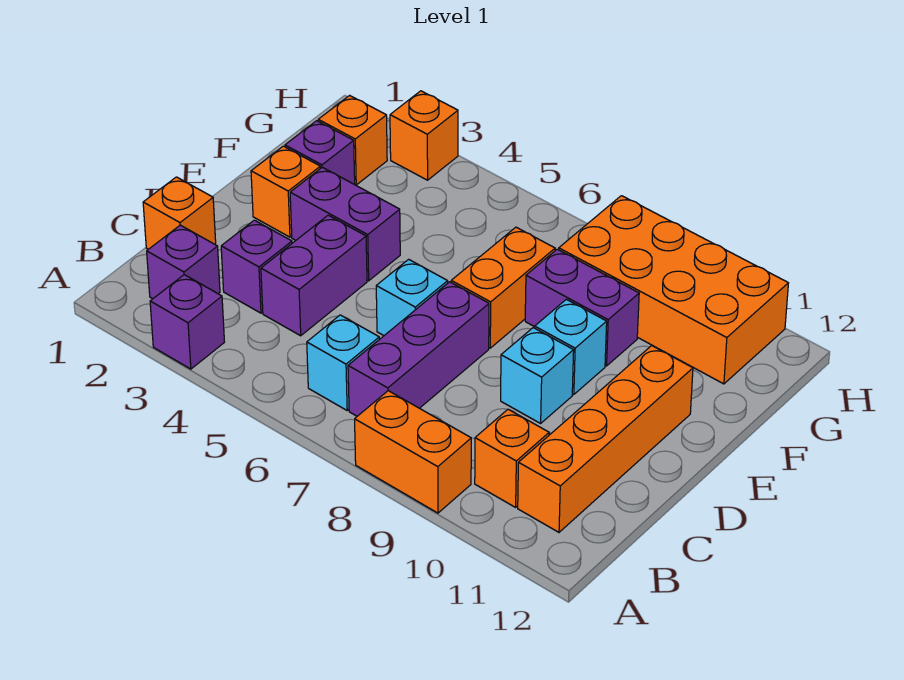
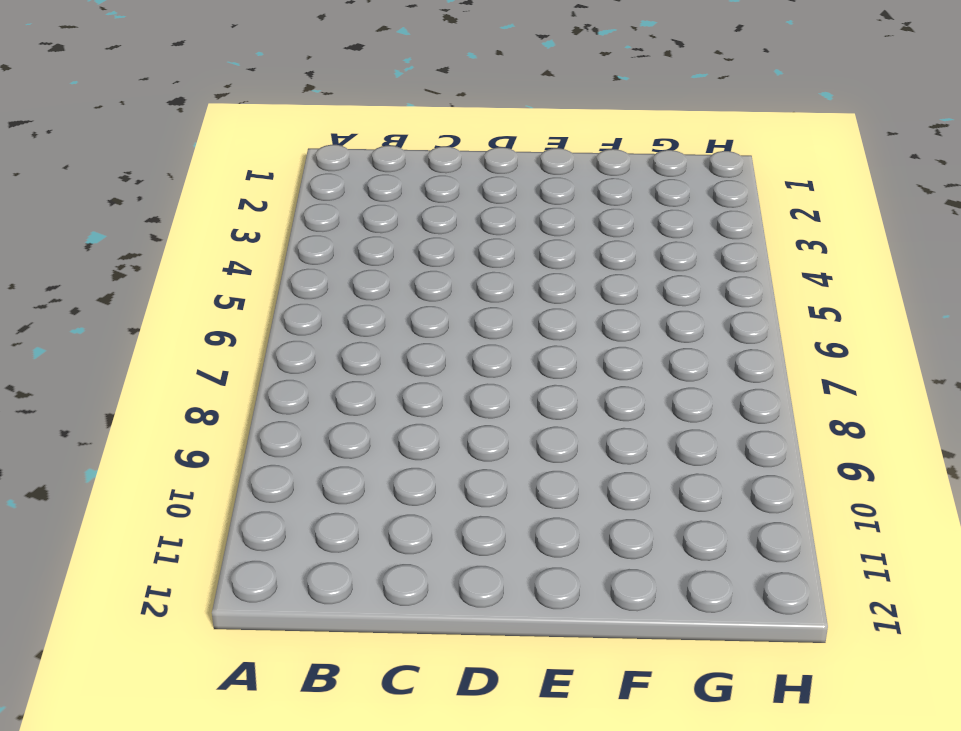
none -> purple 1x1 brick [150,275,224,369]
none -> orange 1x2 brick [355,391,471,513]
none -> purple 1x1 brick [147,225,220,299]

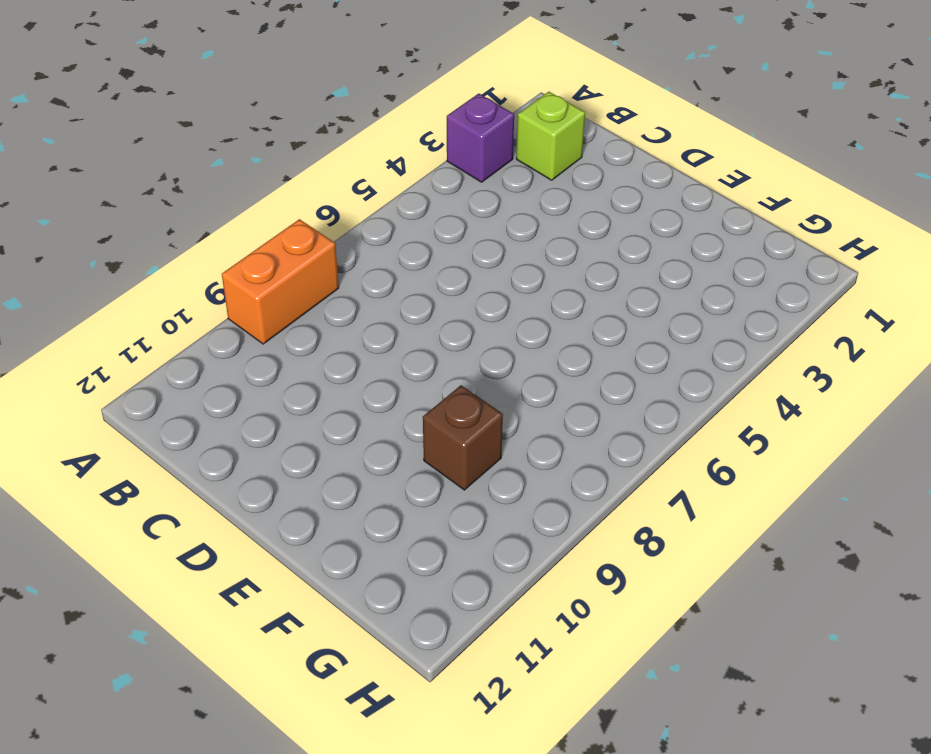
lime 1x1 brick [516,92,585,180] -> purple 1x1 brick [147,225,220,299]
brown 1x1 brick [423,385,503,490] -> purple 1x2 brick [525,249,639,366]
none -> cyan 1x1 brick [307,315,379,410]
none -> purple 1x3 brick [348,282,489,416]
none -> orange 1x1 brick [475,409,549,507]

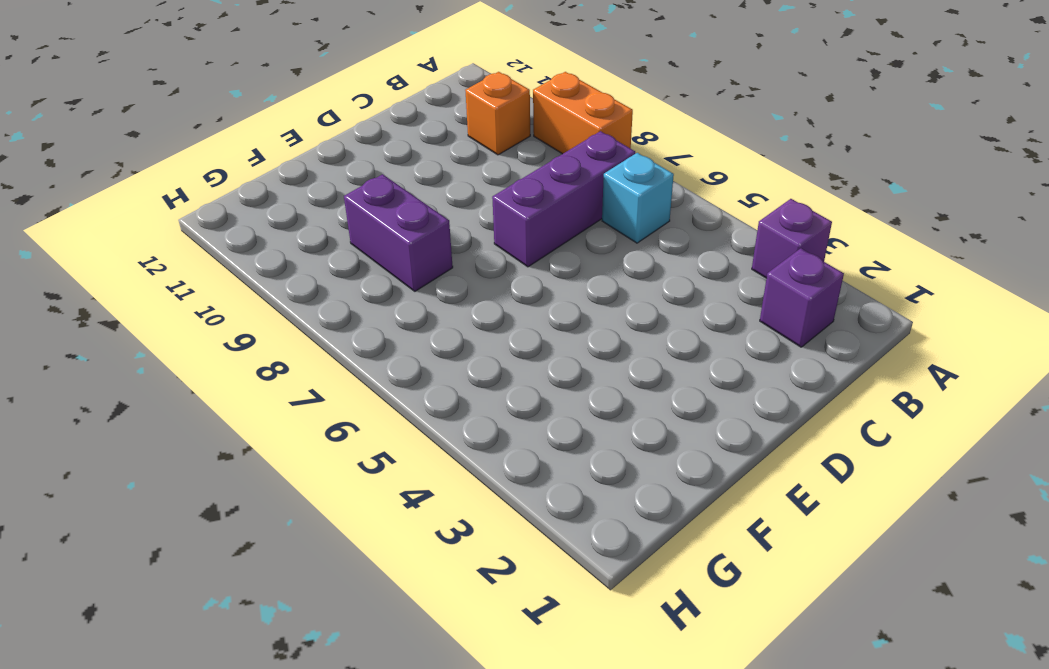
none -> orange 1x4 brick [518,346,693,532]
none -> orange 1x1 brick [143,177,216,249]
none -> purple 1x1 brick [221,220,292,313]

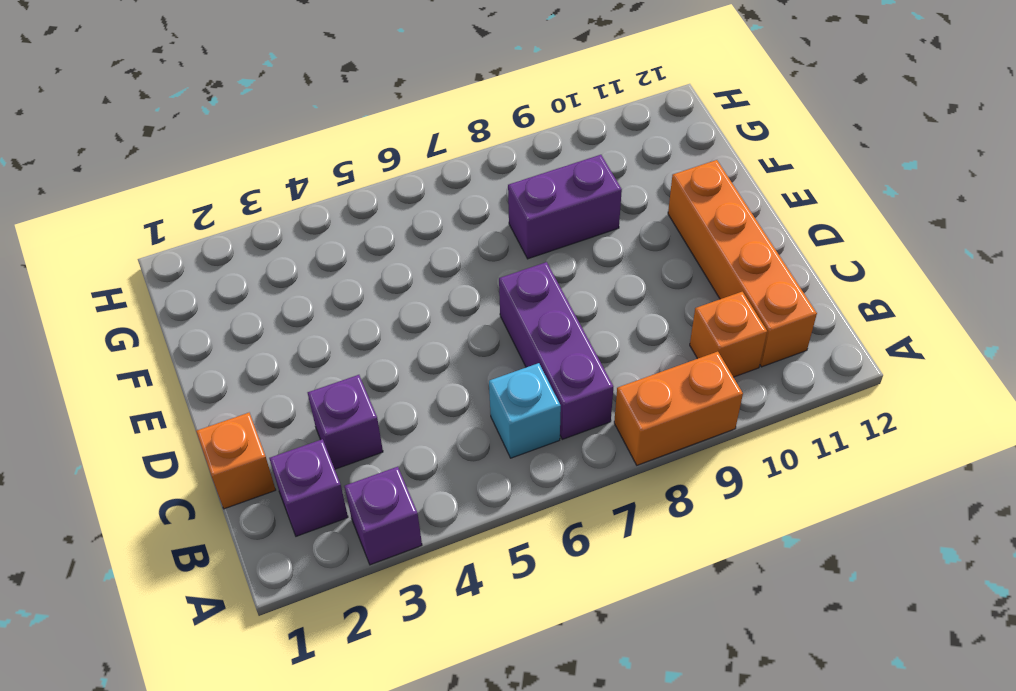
none -> purple 1x2 brick [261,215,367,336]
none -> cyan 1x1 brick [376,259,448,335]
none -> cyan 1x1 brick [501,328,574,423]

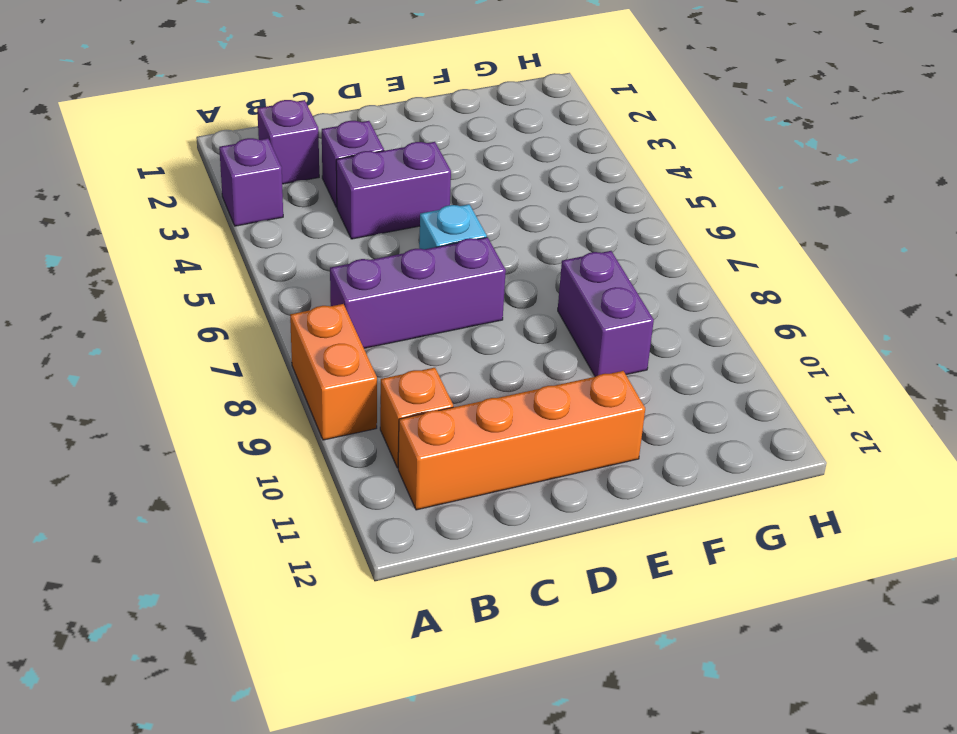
none -> cyan 1x1 brick [307,315,379,410]
none -> orange 1x1 brick [143,177,216,249]
none -> cyan 1x1 brick [501,328,574,423]

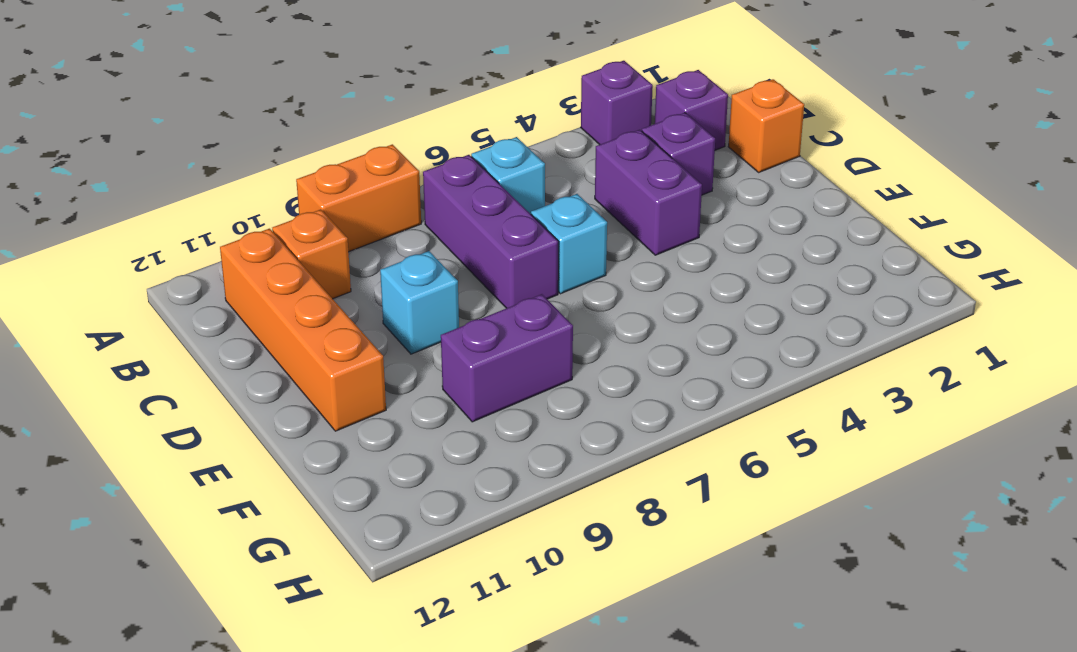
none -> orange 1x1 brick [251,146,320,237]
none -> purple 1x2 brick [290,167,400,281]
none -> orange 1x2 brick [451,227,555,348]

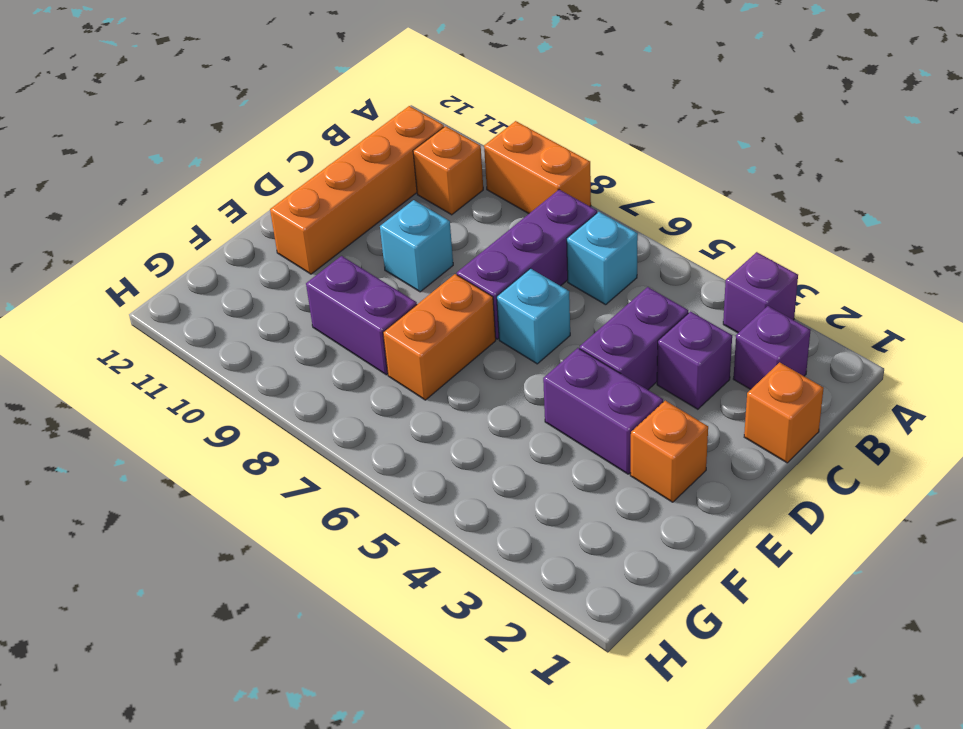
none -> cyan 1x1 brick [535,299,607,395]
none -> purple 1x1 brick [285,121,355,185]
none -> orange 1x1 brick [318,95,387,185]

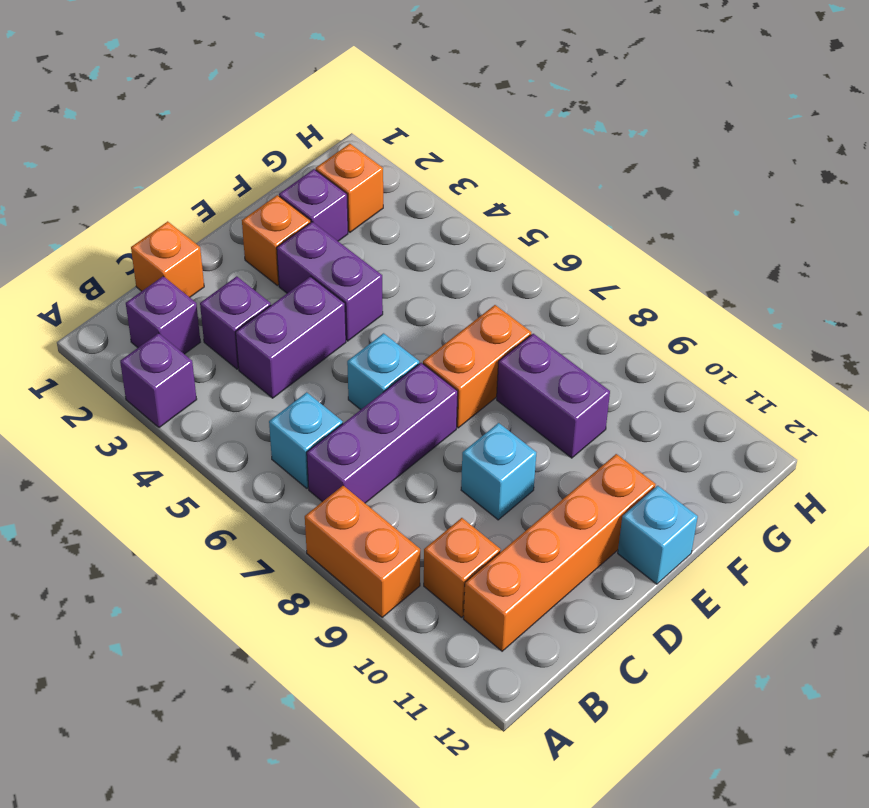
cyan 1x1 brick [618,486,698,584] -> cyan 1x1 brick moved to [535,299,607,395]
none -> orange 2x4 brick [559,196,788,384]
none -> orange 1x1 brick [390,91,458,180]

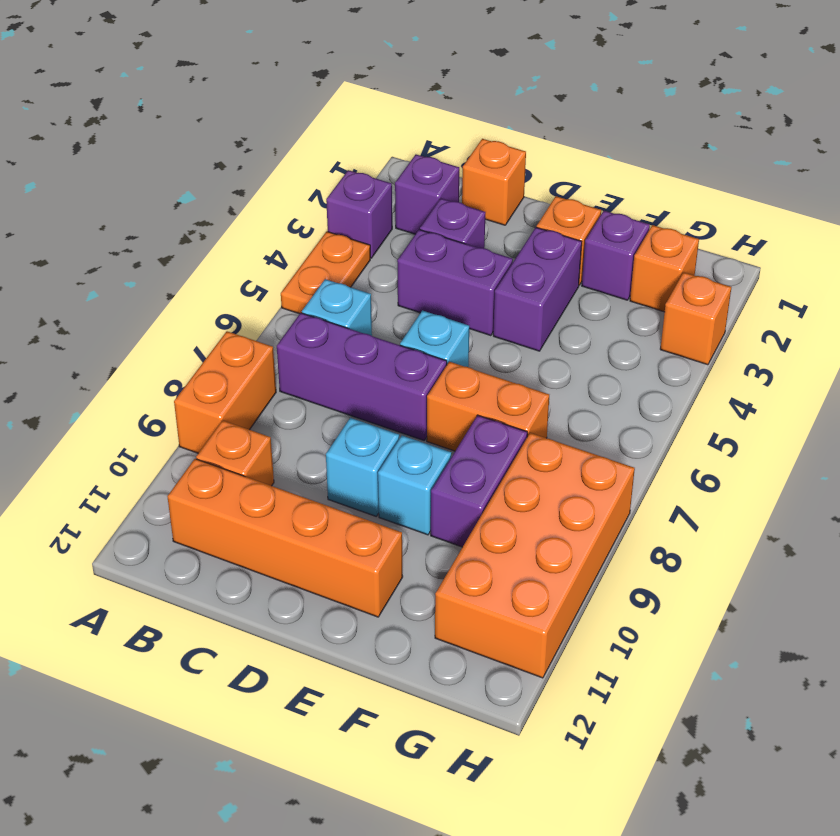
orange 1x2 plate [281,232,370,314] -> none

